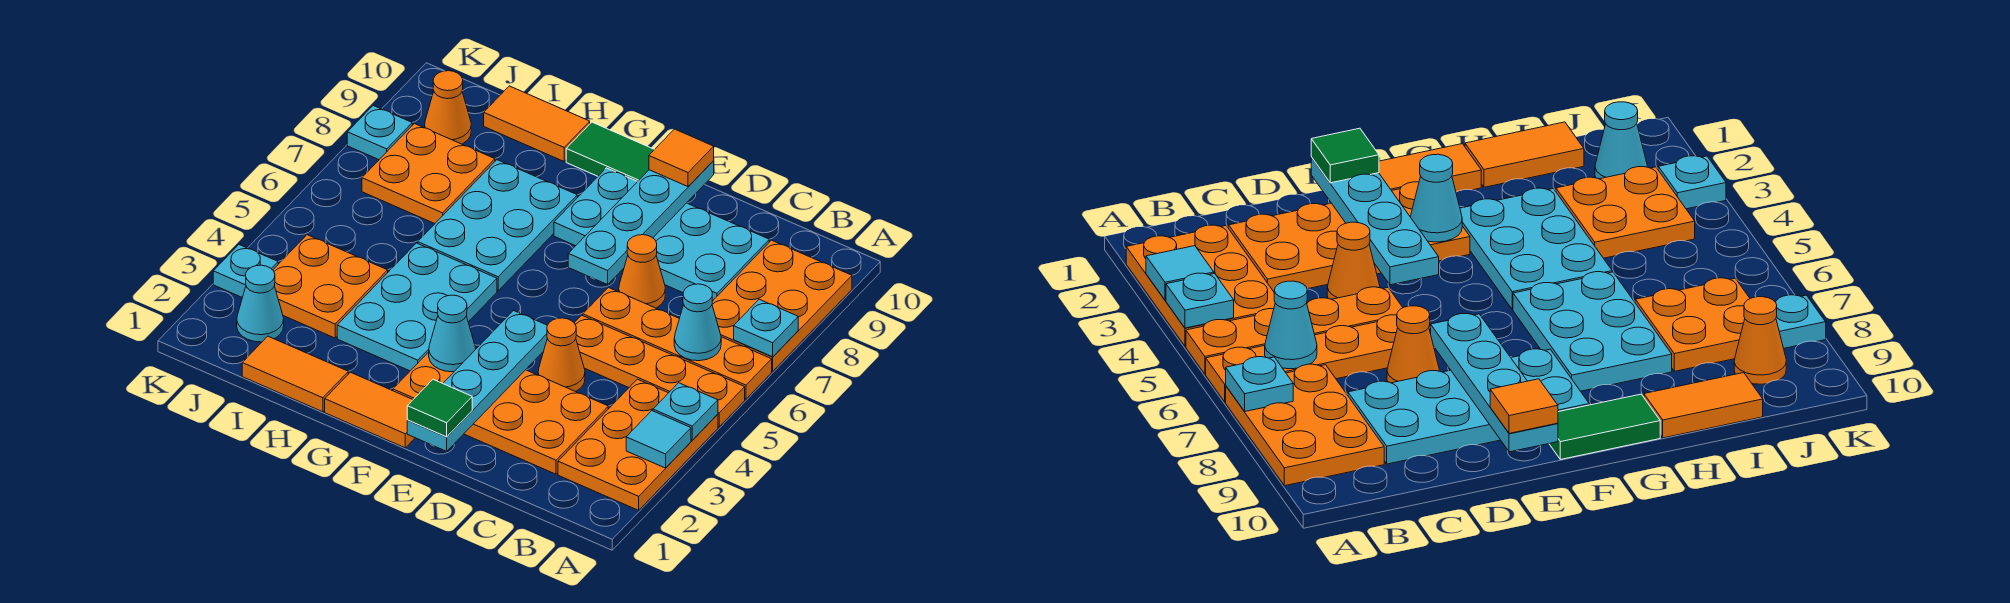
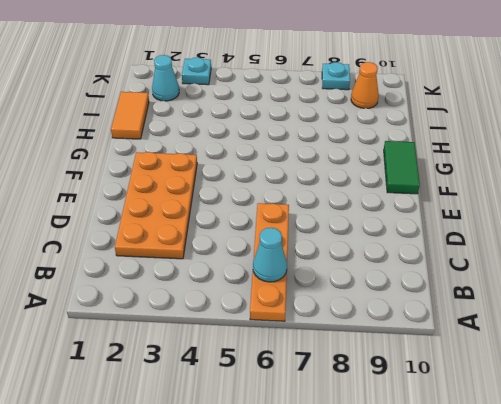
none -> orange 2x3 plate [558,379,718,510]
none -> orange 1x4 plate [575,315,745,427]
none -> orange 2x3 plate [712,240,852,371]

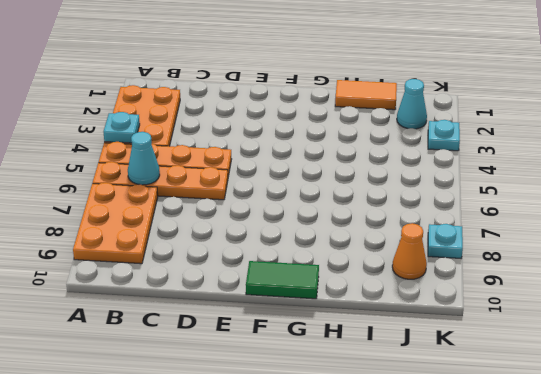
none -> orange 2x4 plate [393,348,608,474]
none -> cyan 2x4 plate [554,168,769,301]
none -> orange 1x1 cone [538,318,585,392]

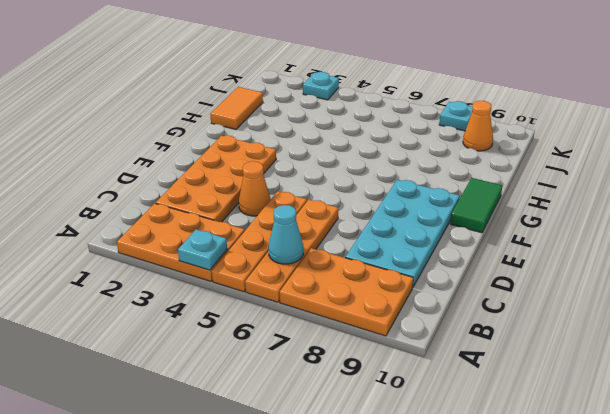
none -> orange 1x1 cone [619,235,665,308]
none -> orange 1x2 tile [325,372,415,448]
none -> cyan 2x3 plate [337,243,497,371]

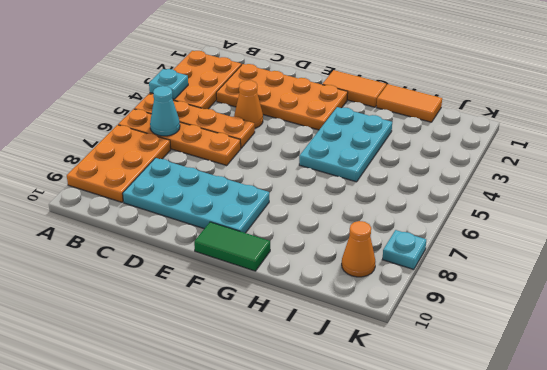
none -> orange 1x1 cone [619,235,665,308]
none -> cyan 2x3 plate [418,160,577,291]
none -> orange 1x2 tile [484,86,590,161]

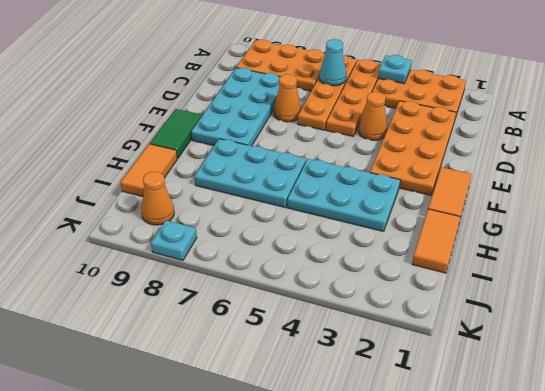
none -> orange 2x2 plate [273,235,388,338]
none -> orange 2x2 plate [362,124,495,224]
none -> cyan 1x1 cone [237,265,284,342]

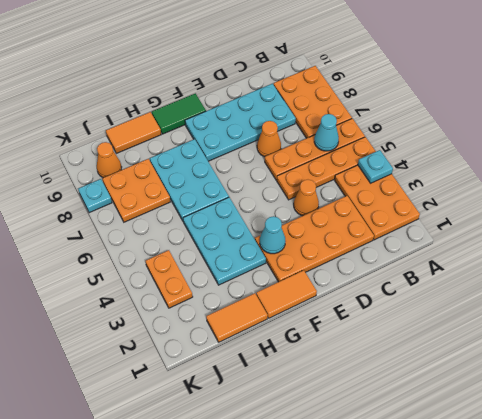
orange 1x2 plate [146,250,193,308] -> orange 2x2 plate [273,235,388,338]
none -> cyan 1x1 cone [237,265,284,342]
none -> cyan 1x1 plate [213,245,278,298]
none -> cyan 1x1 tile [626,411,691,468]

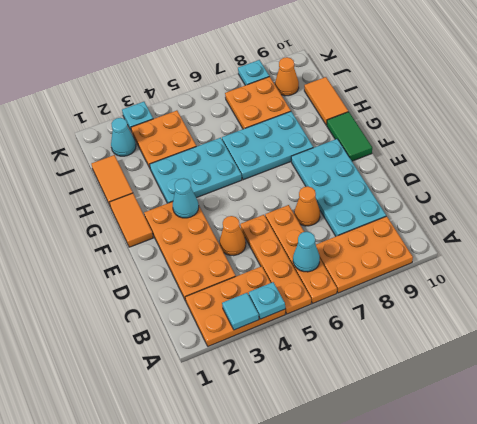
none -> cyan 1x1 plate [734,299,798,357]
none -> cyan 1x4 plate [407,311,547,451]
none -> cyan 1x4 plate [568,161,714,285]

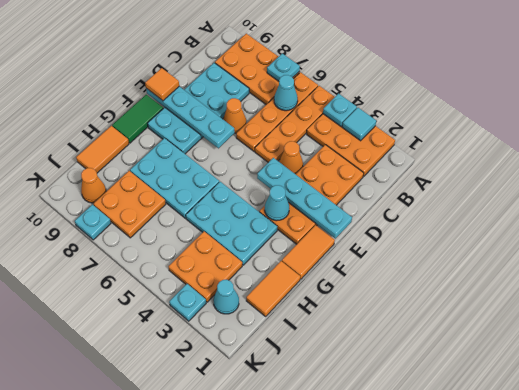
none -> green 1x1 tile [407,379,472,437]

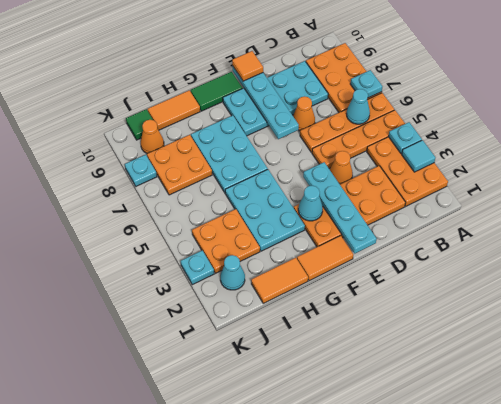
green 1x1 tile [126,109,153,140] -> green 1x1 tile moved to [407,379,472,437]

